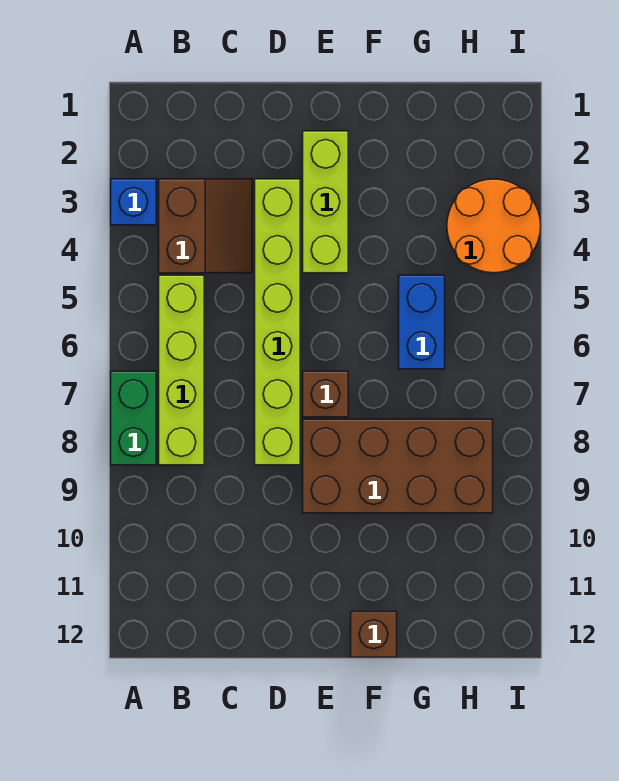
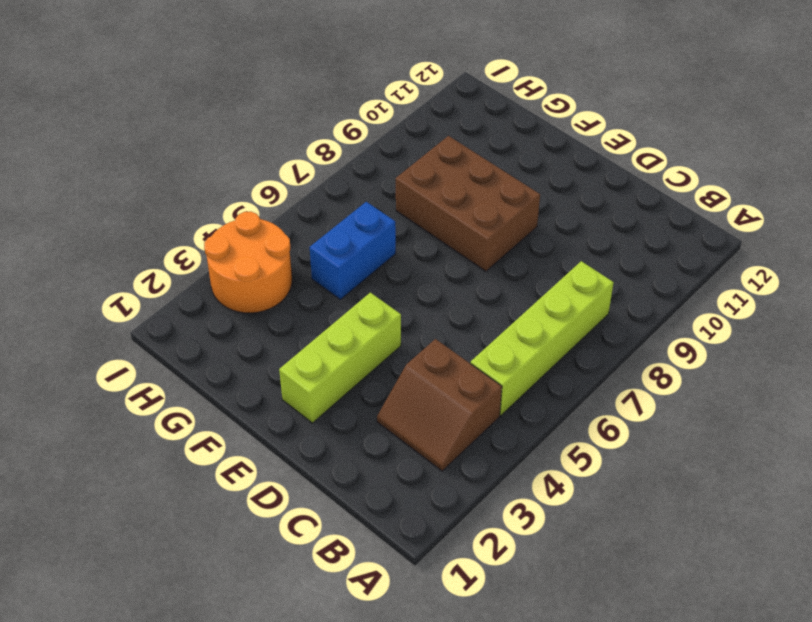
brown 2x2 slope [377,339,502,471] -> brown 2x2 slope turned to [159,179,252,273]
brown 2x3 brick [396,136,540,271] -> brown 2x4 brick [303,419,493,513]
none -> blue 1x1 brick [111,179,156,225]
none -> green 1x2 brick [111,371,156,465]

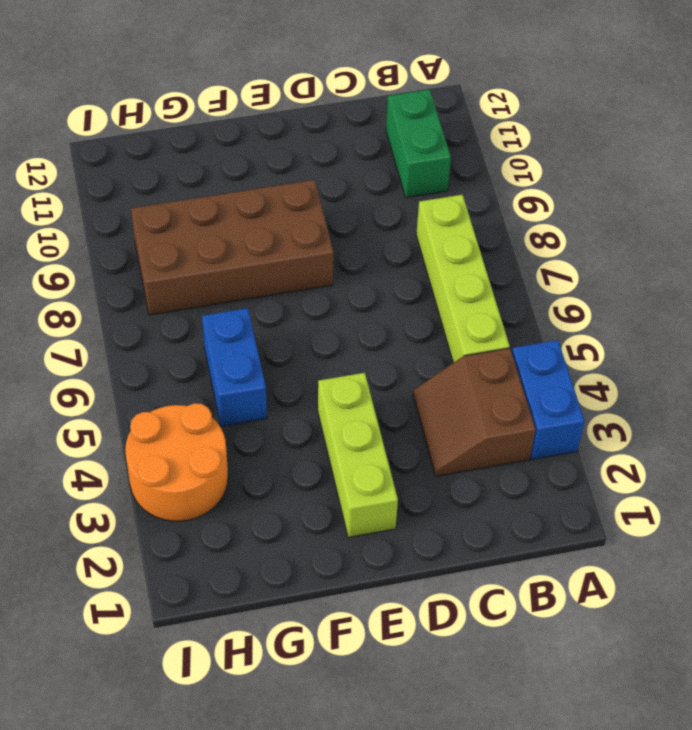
blue 1x2 brick [512,340,584,459] -> blue 1x1 brick [111,179,156,225]
green 1x2 brick [386,89,451,198] -> green 1x2 brick moved to [111,371,156,465]
none -> lime 1x6 brick [255,179,300,465]
none -> brown 1x1 brick [303,371,348,417]

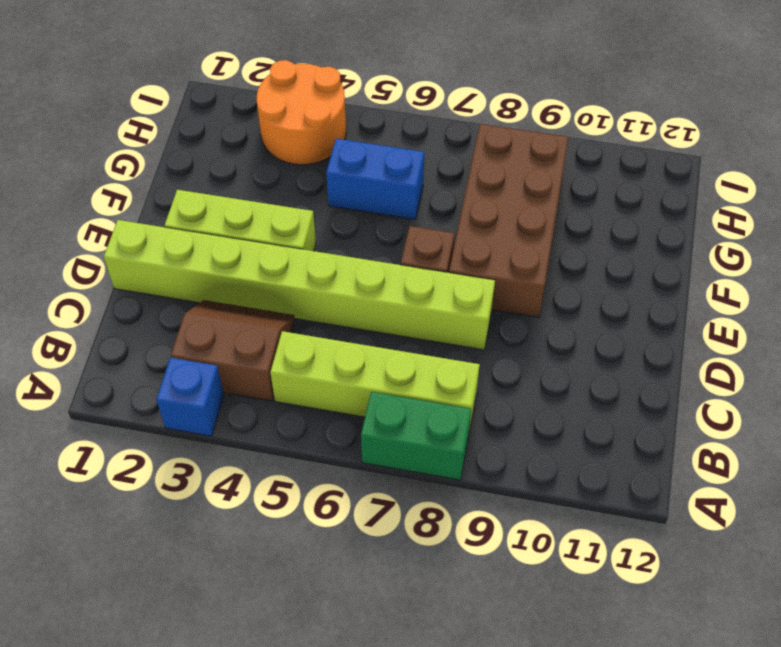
lime 1x8 brick [104,220,495,350] -> lime 1x6 brick [255,179,300,465]
none -> brown 1x1 brick [351,612,397,657]

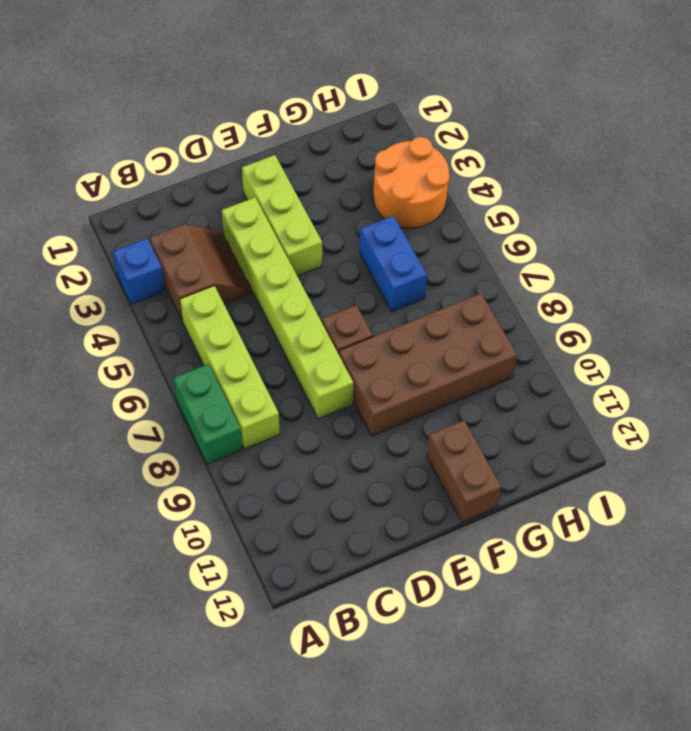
brown 1x2 brick [427,420,501,522] -> brown 1x1 brick [351,612,397,657]

